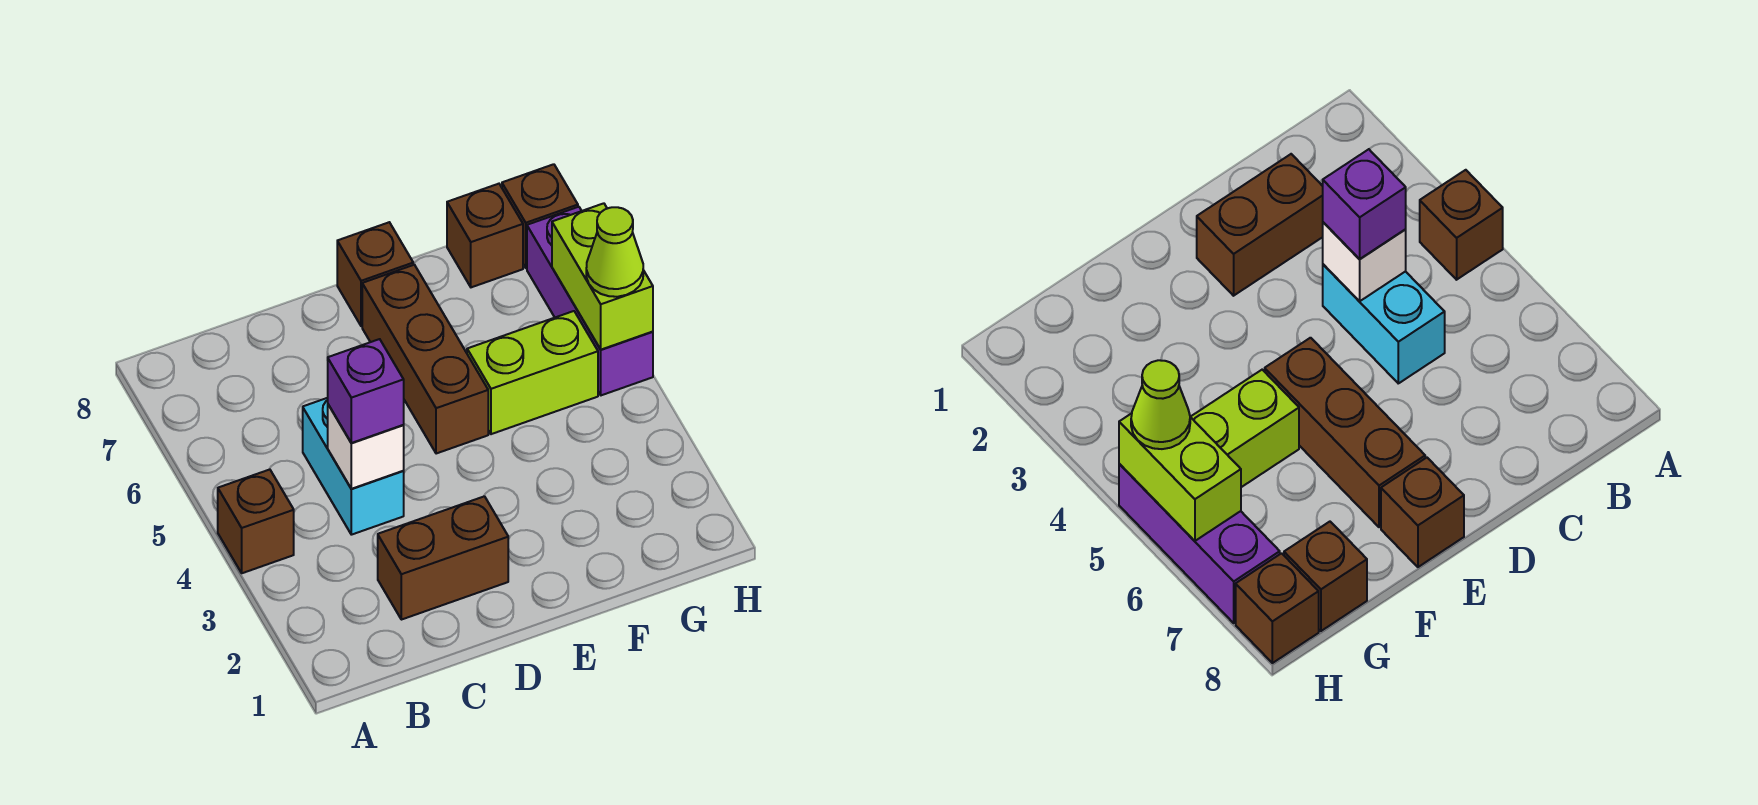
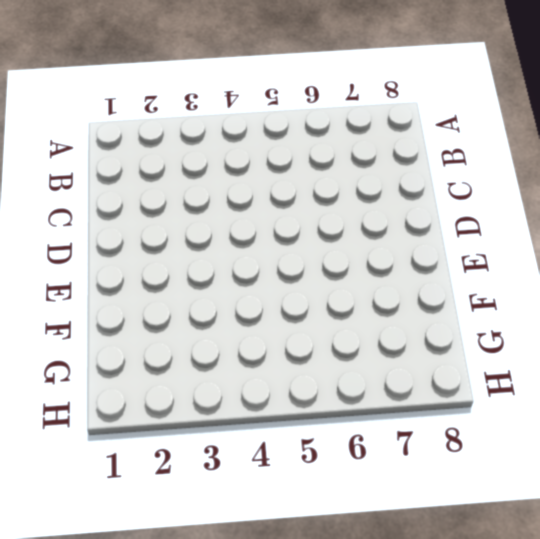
none -> brown 1x1 brick [218,470,294,573]
none -> brown 1x2 brick [378,496,508,620]
none -> cyan 1x2 brick [303,398,404,535]

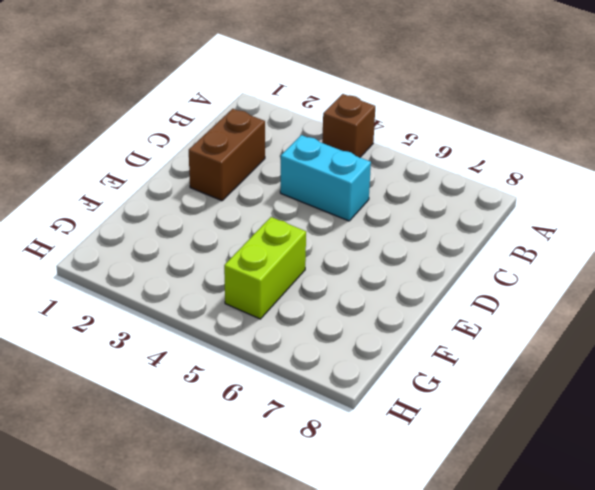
none -> brown 1x3 brick [362,265,488,454]
none -> brown 1x1 brick [337,222,413,326]
none -> brown 1x1 brick [447,184,523,287]

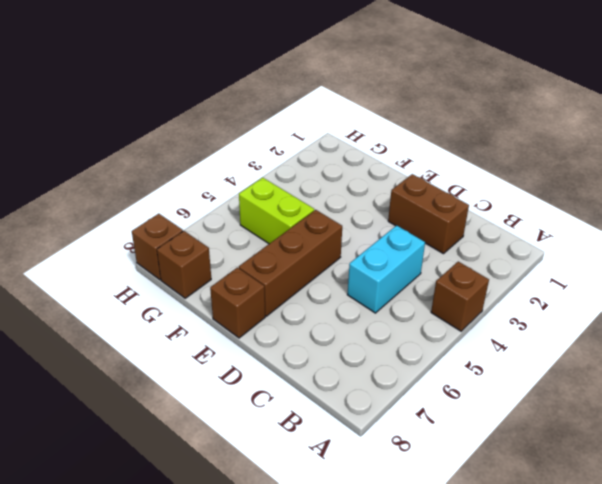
none -> purple 1x3 brick [527,207,653,395]
none -> white 1x1 brick [328,405,404,489]
none -> lime 1x2 brick [552,203,653,350]

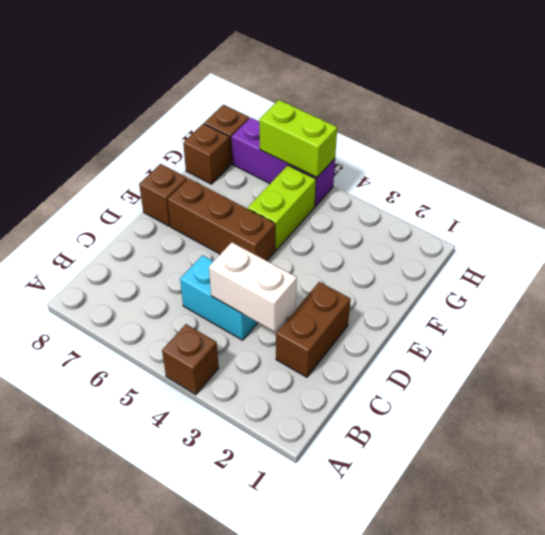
white 1x2 brick [209,242,297,332] -> white 1x1 brick [328,405,404,489]
none -> purple 1x1 brick [328,339,404,443]
none -> lime 1x1 cone [586,207,643,297]

